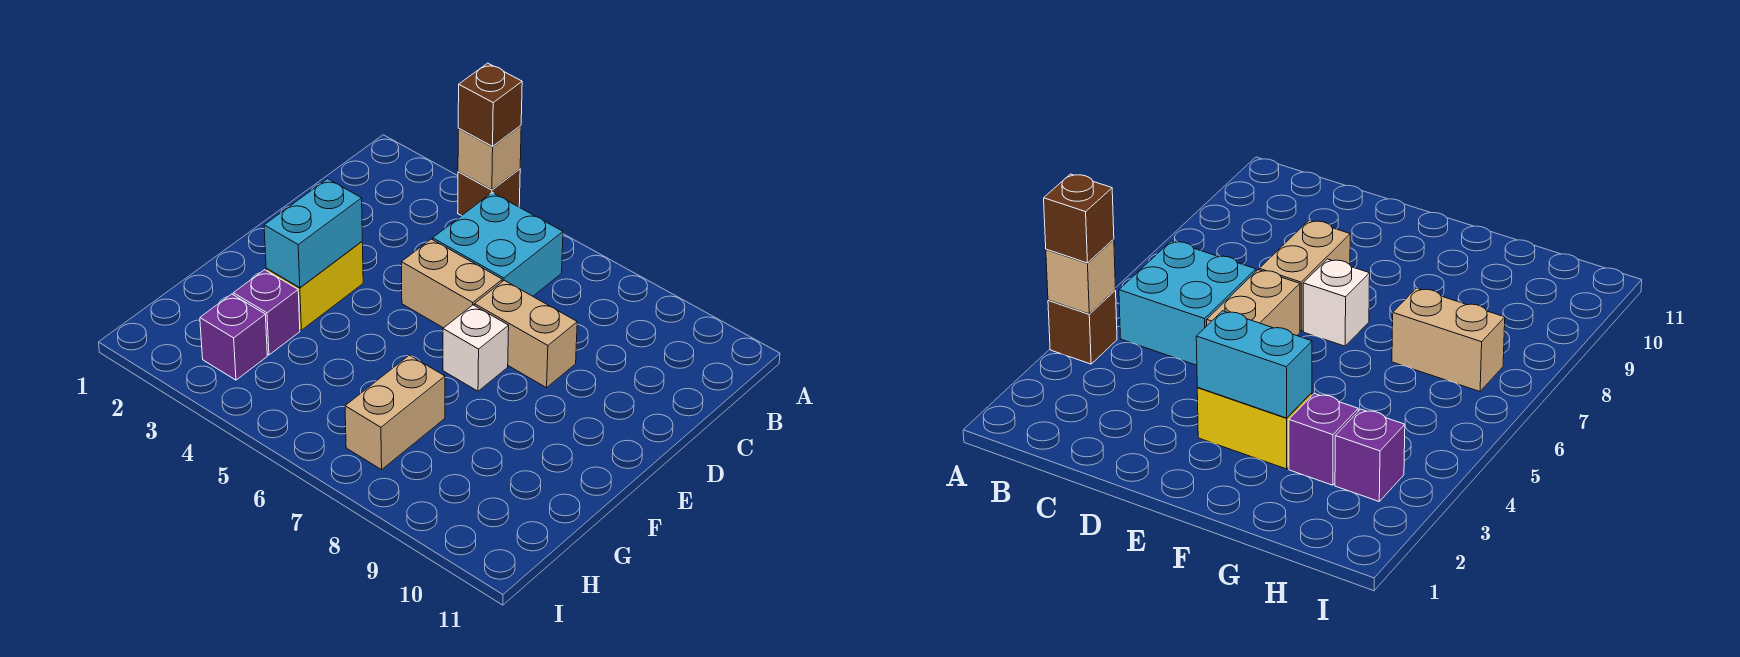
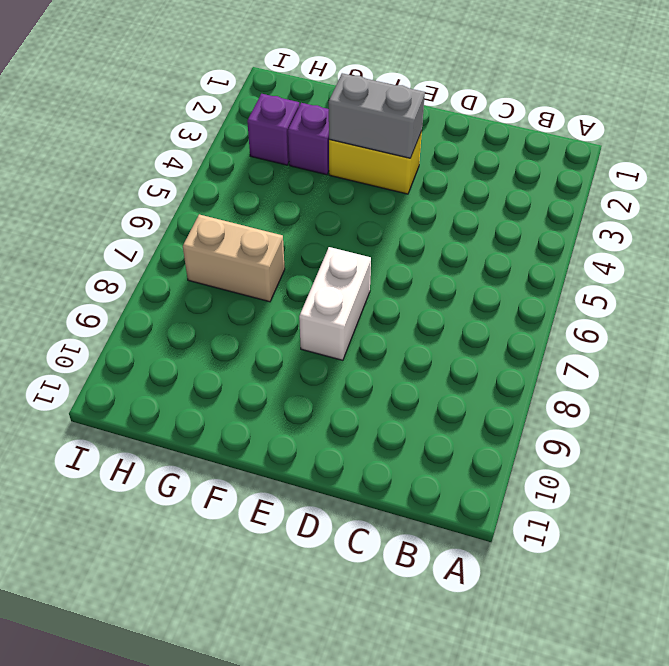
grey 1x2 brick [329,73,425,158] -> cyan 1x2 brick [264,179,362,288]
white 1x2 brick [299,247,371,360] -> white 1x1 brick [443,305,509,391]
none -> brown 1x1 brick [458,169,520,216]
none -> cyan 2x2 brick [433,193,563,296]
none -> tan 1x2 brick [401,239,502,328]

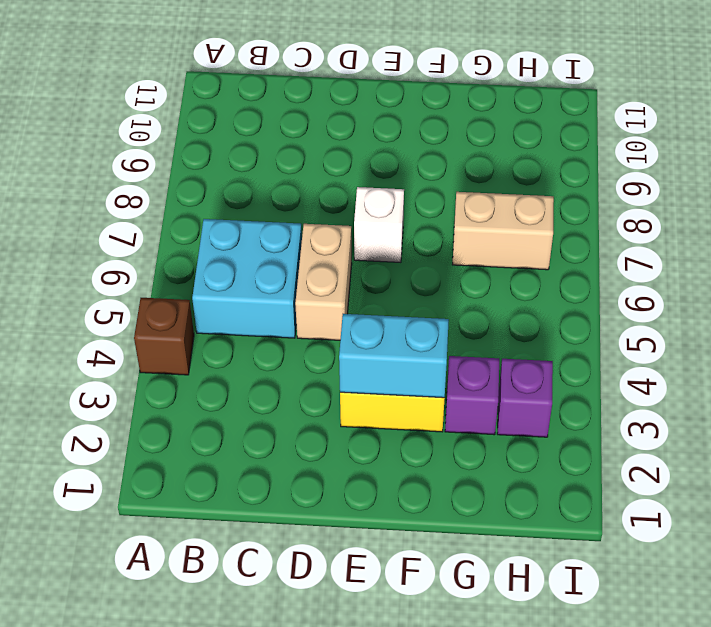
none -> tan 1x2 brick [475,280,577,388]
none -> tan 1x1 brick [458,126,521,190]
none -> brown 1x1 brick [458,63,522,146]

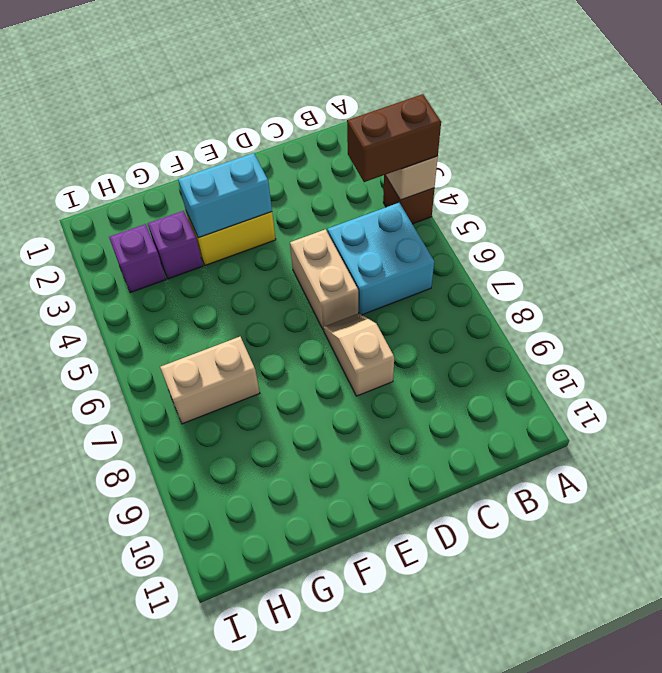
brown 1x2 brick [347,94,441,182] -> brown 1x1 brick [458,63,522,146]
tan 1x2 slope [323,313,394,396] -> tan 1x2 brick [475,280,577,388]
none -> white 1x1 brick [443,305,509,391]

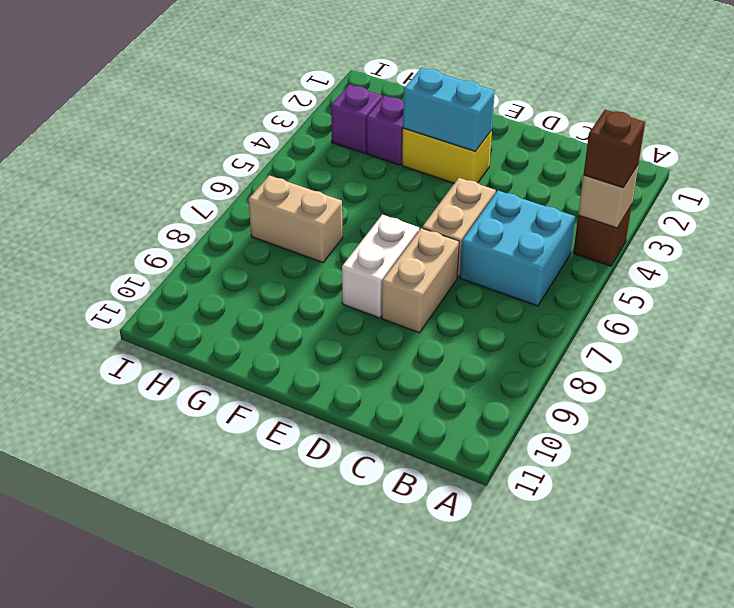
white 1x2 brick [342,215,419,318] -> white 1x1 brick [443,305,509,391]

